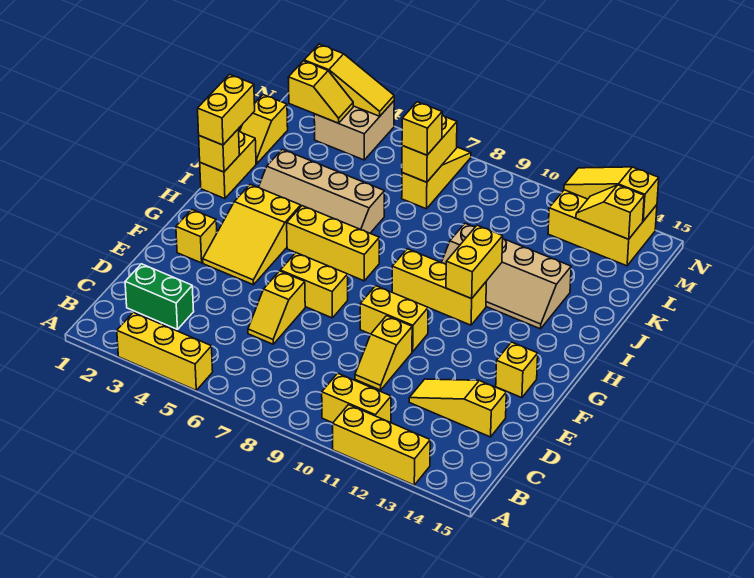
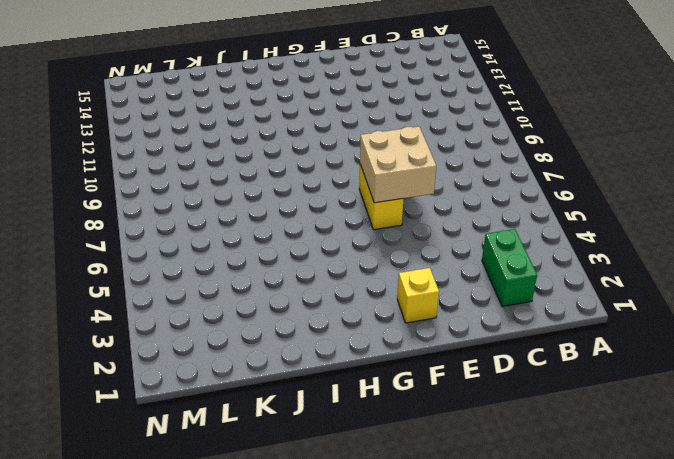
tan 2x2 brick [360,127,436,203] -> tan 2x2 brick moved to [314,101,394,160]
none -> yellow 1x3 brick [117,312,213,390]
none -> yellow 1x3 brick [333,405,430,485]
none -> yellow 1x2 brick [322,373,391,423]
none -> yellow 1x2 slope [248,271,305,344]

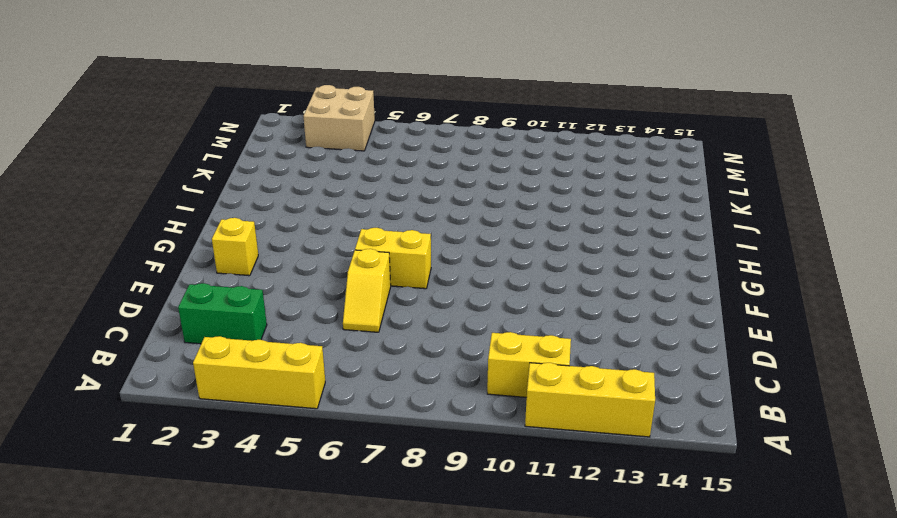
none -> yellow 1x2 slope [355,316,412,390]
none -> yellow 1x3 slope [409,379,506,437]
none -> yellow 2x3 slope [203,184,301,285]
none -> yellow 1x2 brick [360,286,428,352]

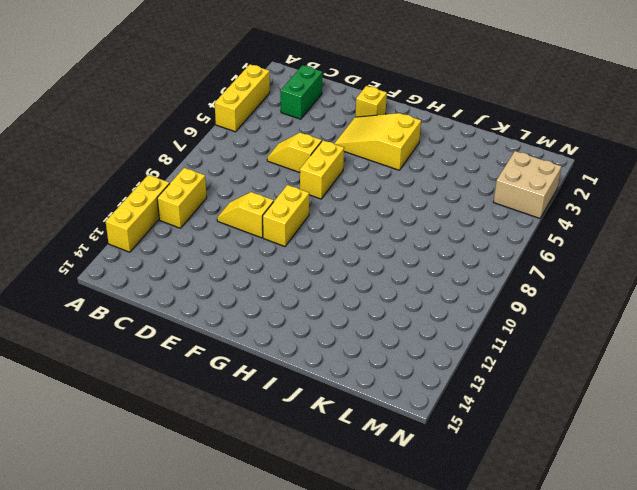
none -> yellow 1x3 slope [409,379,506,437]
none -> yellow 1x1 brick [496,342,538,398]
none -> yellow 1x3 brick [287,206,379,281]
none -> yellow 1x3 brick [392,249,486,325]

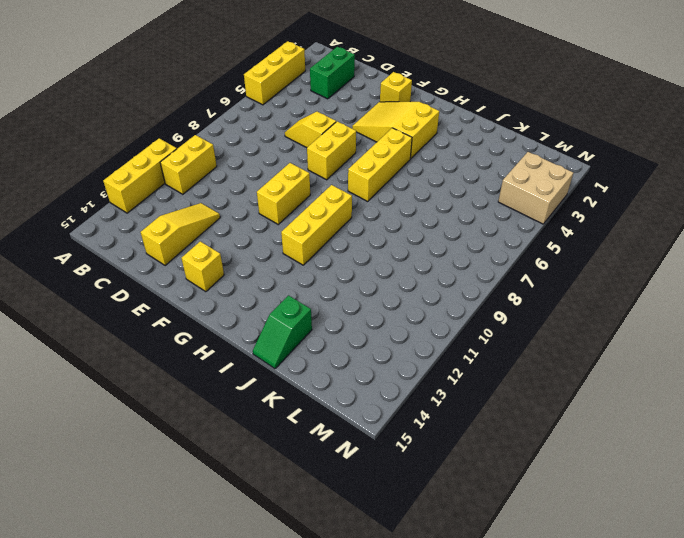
green 1x2 slope [253,295,312,369] -> none
none -> yellow 1x2 slope [355,316,412,390]
none -> yellow 1x2 brick [200,132,256,199]
none -> tan 2x4 slope [259,149,384,233]
none -> tan 2x4 slope [441,223,571,329]

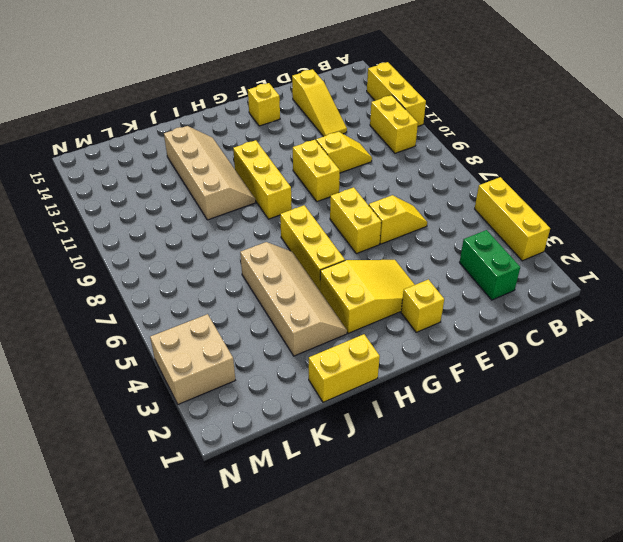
none -> yellow 1x2 slope [240,95,288,164]
none -> yellow 1x3 slope [402,147,471,209]
none -> yellow 2x3 brick [548,190,657,266]
none -> yellow 1x2 brick [446,225,503,299]

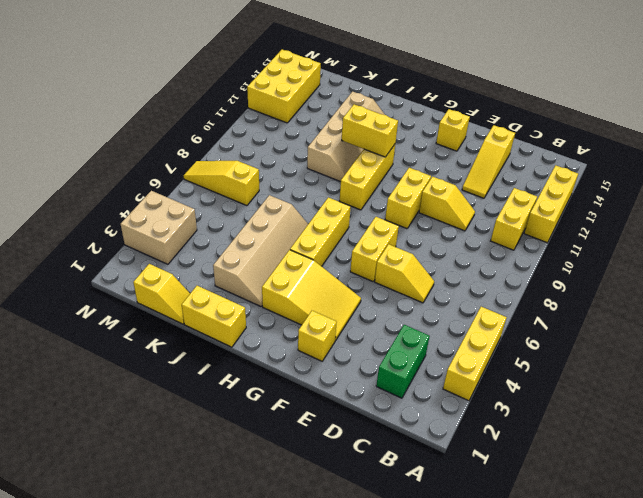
none -> yellow 1x1 brick [199,129,239,172]
none -> yellow 1x2 brick [402,115,457,182]
none -> yellow 1x2 slope [288,61,353,123]
none -> yellow 1x2 slope [576,185,644,239]

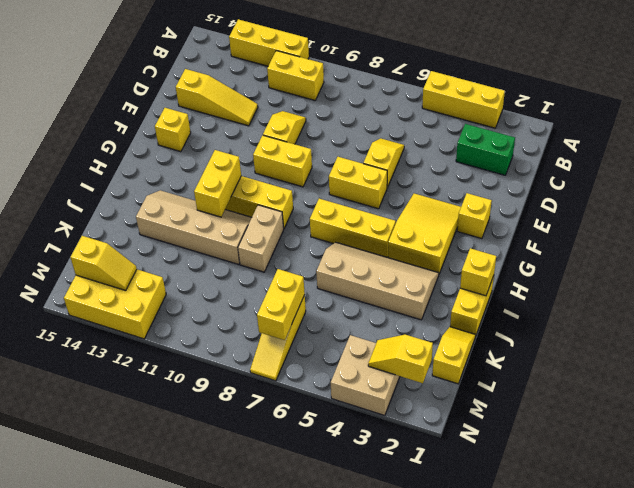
tan 1x2 brick [238,205,284,272] -> none
none -> yellow 1x3 slope [304,44,394,116]
none -> yellow 1x3 slope [564,167,659,221]
none -> yellow 1x2 brick [198,74,255,145]
none -> yellow 1x1 brick [402,102,442,155]

